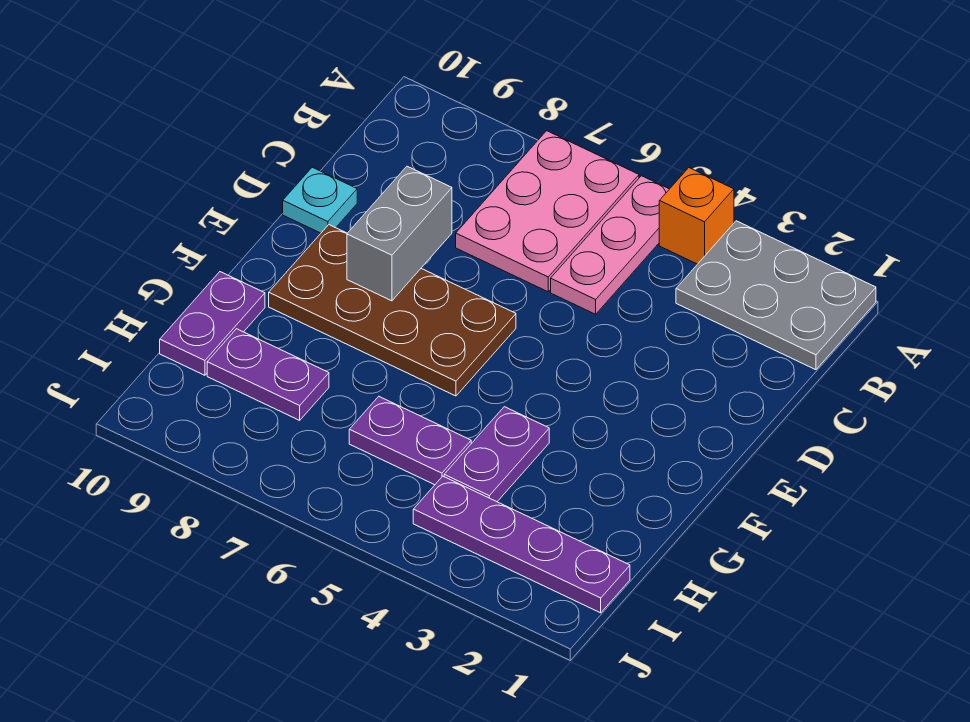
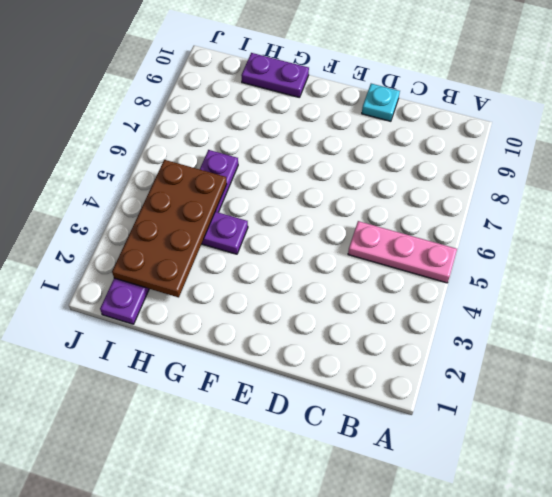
brown 2x4 plate [112,160,227,297] -> brown 2x4 plate moved to [269,225,516,396]
none -> grey 2x3 plate [676,221,876,370]
none -> orange 1x1 brick [659,168,734,264]
none -> pink 2x3 plate [456,131,639,292]

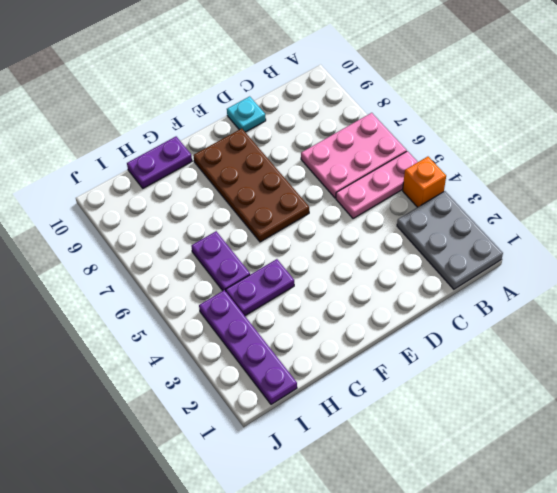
none -> purple 1x2 plate [207,329,329,420]
none -> grey 1x2 brick [347,166,452,301]

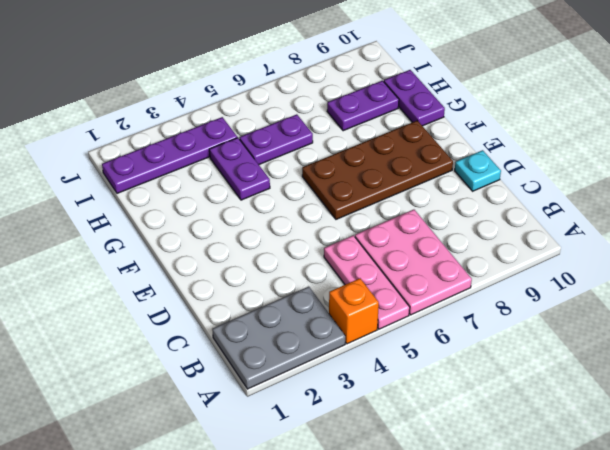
none -> grey 1x2 brick [347,166,452,301]

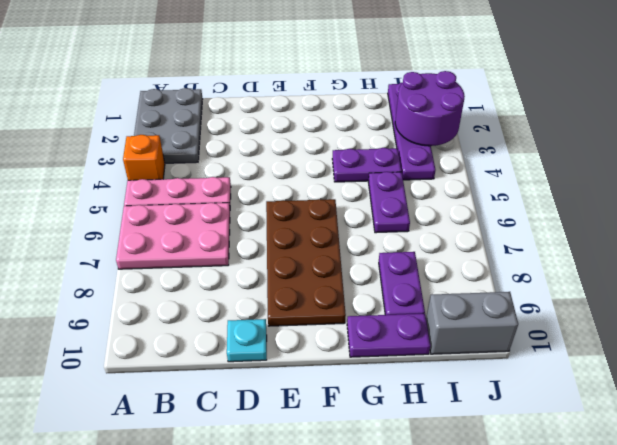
purple 2x2 round brick [395,71,465,146] -> none
grey 1x2 brick [426,292,518,354] -> grey 1x2 brick moved to [347,166,452,301]

